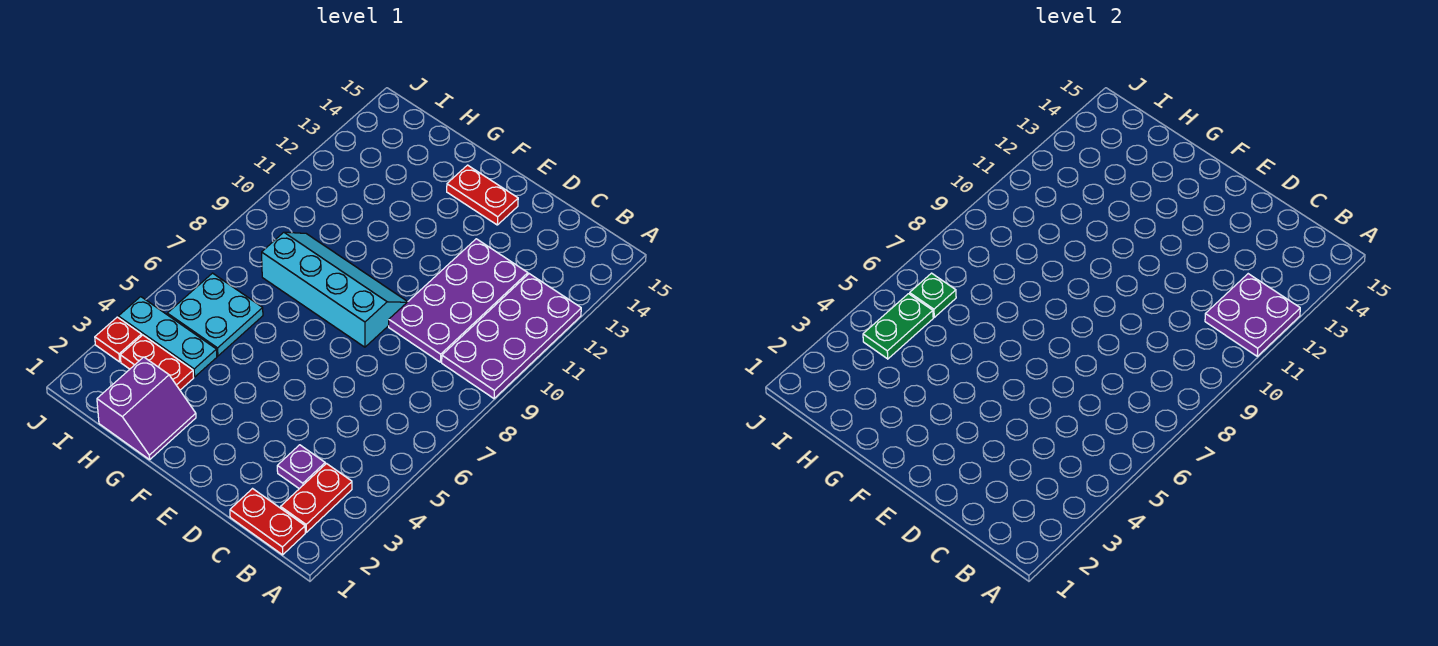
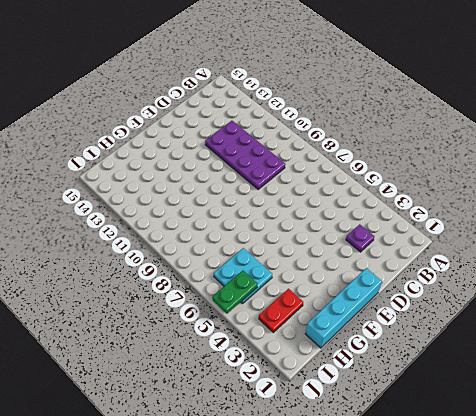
cyan 1x4 brick [305,268,382,348] -> purple 2x2 slope [97,357,196,460]
green 1x2 plate [212,271,257,314] -> green 1x2 plate turned to [863,294,933,359]
none -> purple 2x4 plate [442,274,581,398]
none -> red 1x2 plate [230,489,305,555]
none -> red 1x2 plate [281,464,352,532]

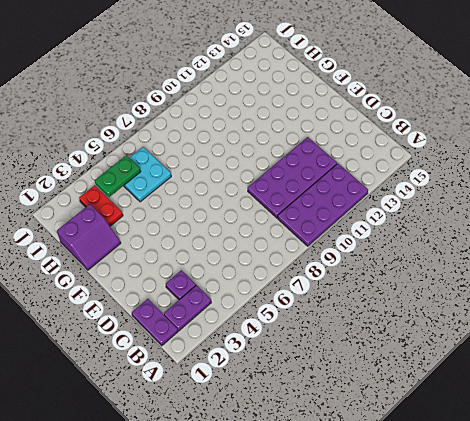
purple 1x2 plate [132,299,178,346] -> red 1x2 plate [230,489,305,555]
purple 1x2 plate [164,285,211,331] -> red 1x2 plate [281,464,352,532]
none -> cyan 2x4 slope [262,232,407,347]
none -> red 1x2 plate [447,165,518,225]
none -> cyan 1x3 plate [118,297,217,377]

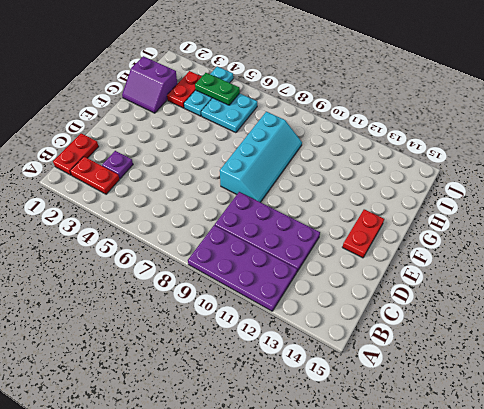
none -> red 1x1 plate [95,317,142,362]
none -> purple 2x2 plate [1205,274,1300,356]
none -> green 1x1 plate [910,273,956,317]

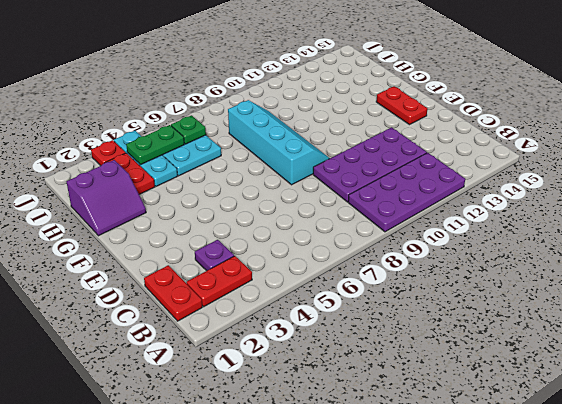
none -> purple 2x2 plate [1205,274,1300,356]

